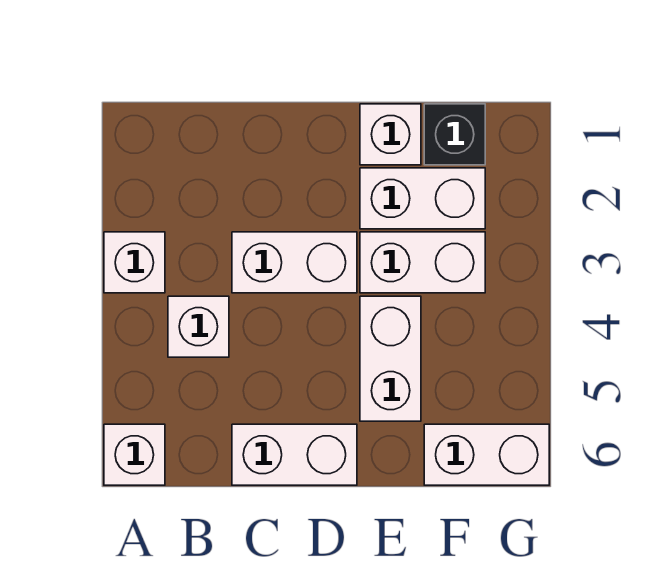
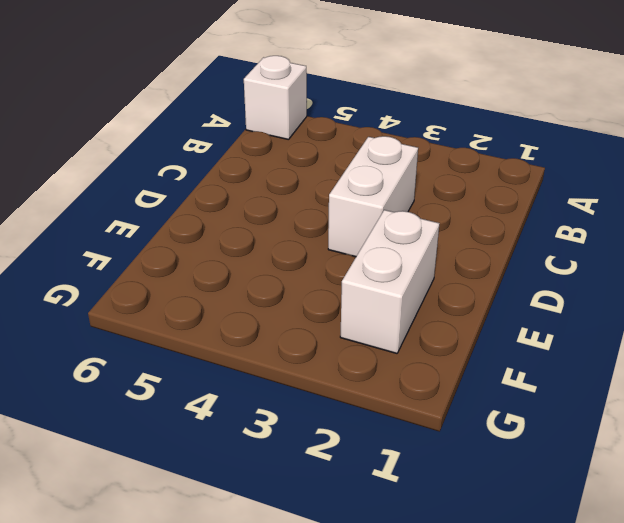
none -> white 1x1 brick [104,232,165,293]
none -> white 1x1 brick [168,296,229,357]

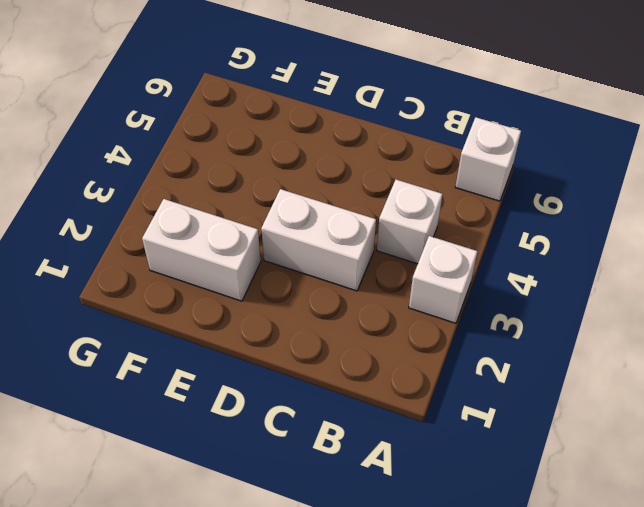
none -> white 1x2 brick [232,424,357,485]
none -> white 1x1 brick [360,104,421,165]

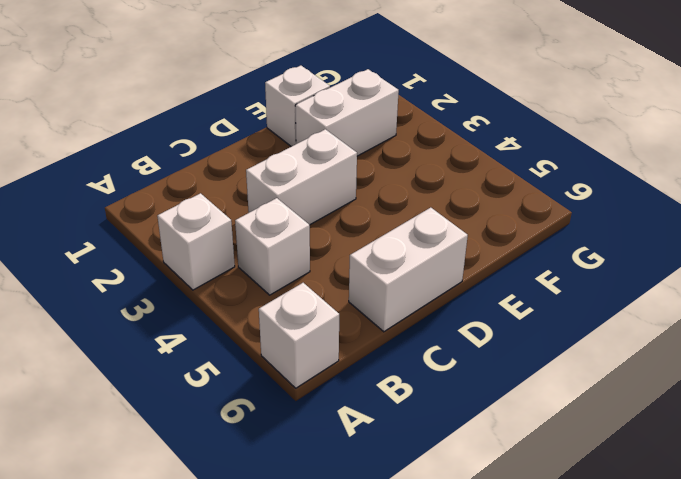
none -> white 1x2 brick [360,232,485,293]
none -> white 1x2 brick [360,296,421,421]

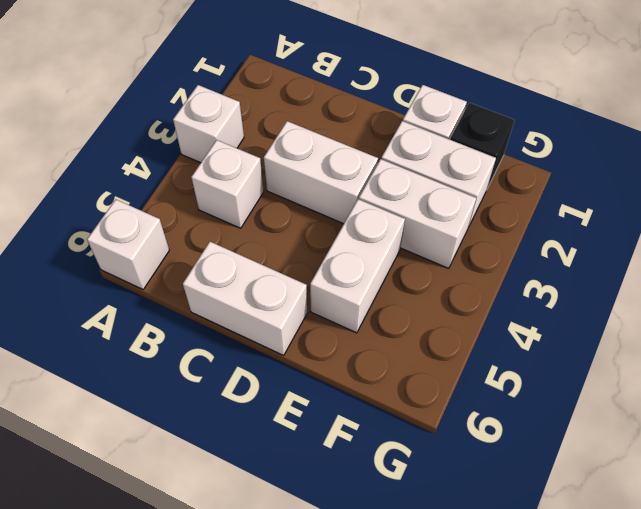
none -> white 1x2 brick [424,424,549,485]

